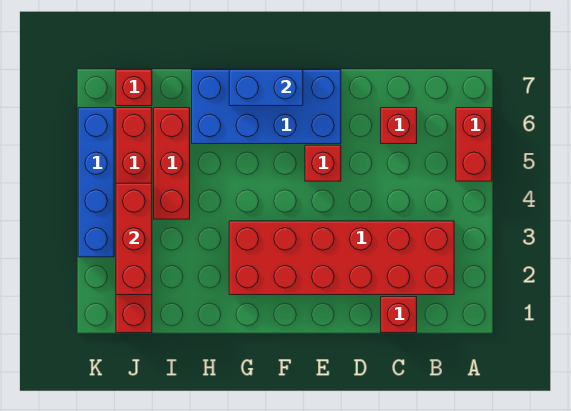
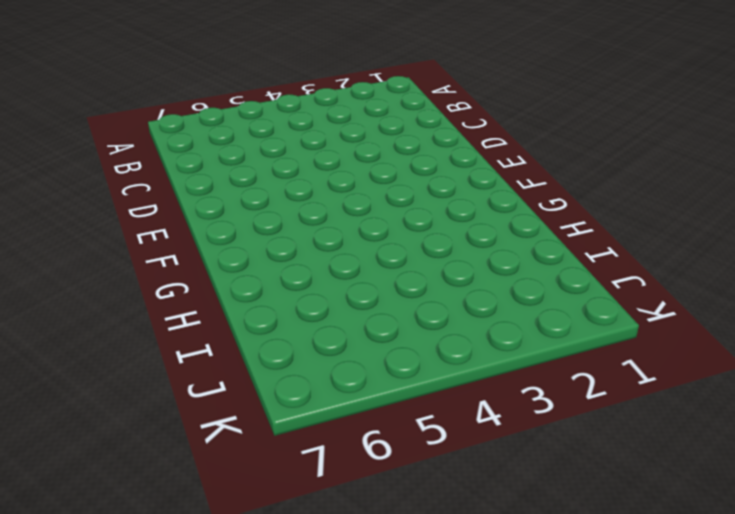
none -> red 1x2 brick [456,108,492,181]
none -> red 2x6 brick [229,221,454,295]
none -> red 1x1 brick [381,297,417,333]

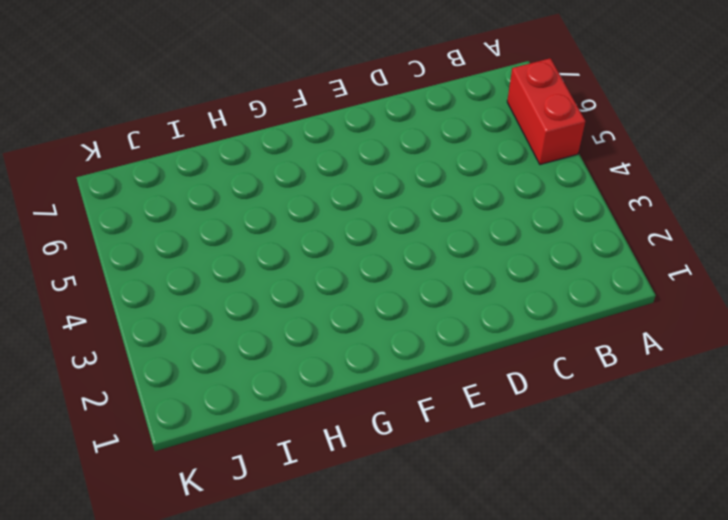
none -> red 2x6 brick [229,221,454,295]
none -> red 1x1 brick [381,297,417,333]
none -> red 1x1 brick [381,108,417,144]

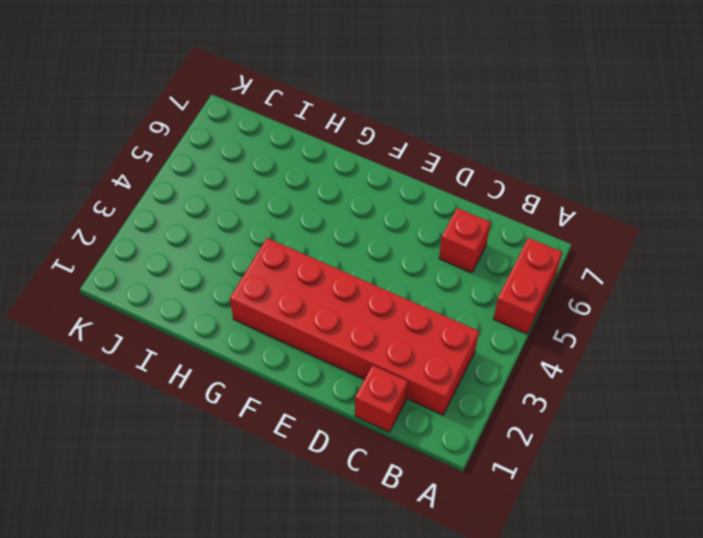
none -> red 1x1 brick [305,145,341,181]
none -> blue 2x4 brick [192,70,341,144]
none -> red 1x3 brick [154,108,190,219]

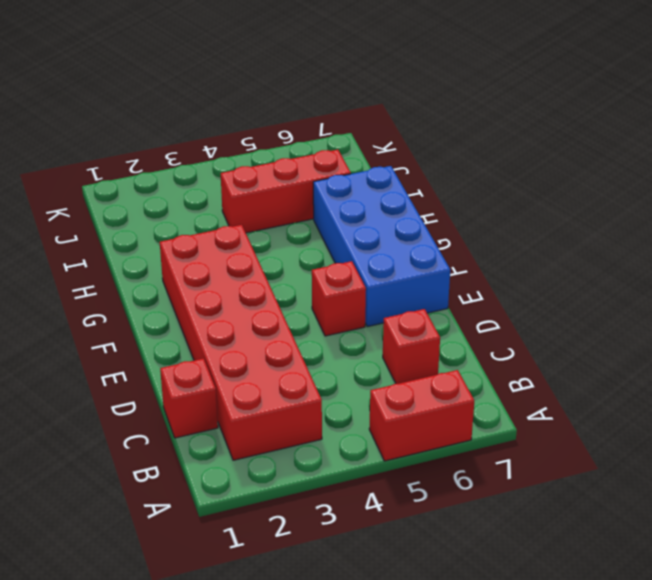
none -> red 1x6 brick [116,108,152,333]
none -> red 1x1 brick [116,70,152,106]
none -> blue 1x4 brick [78,108,114,257]

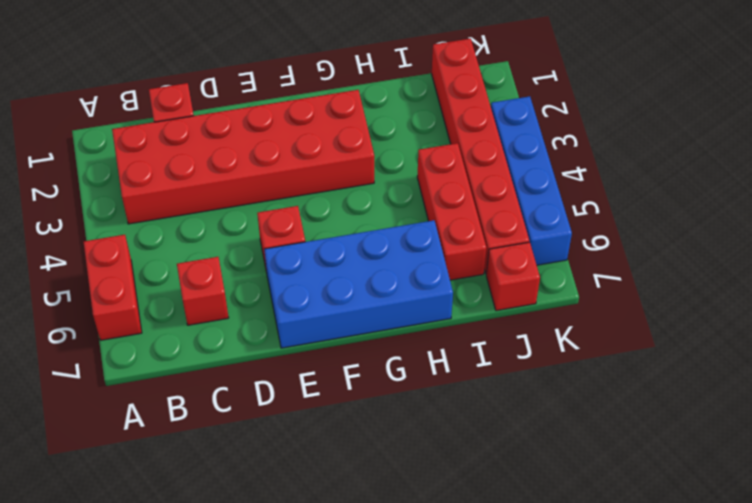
none -> blue 1x2 brick [229,70,303,106]
none -> red 1x3 brick [116,183,152,295]

